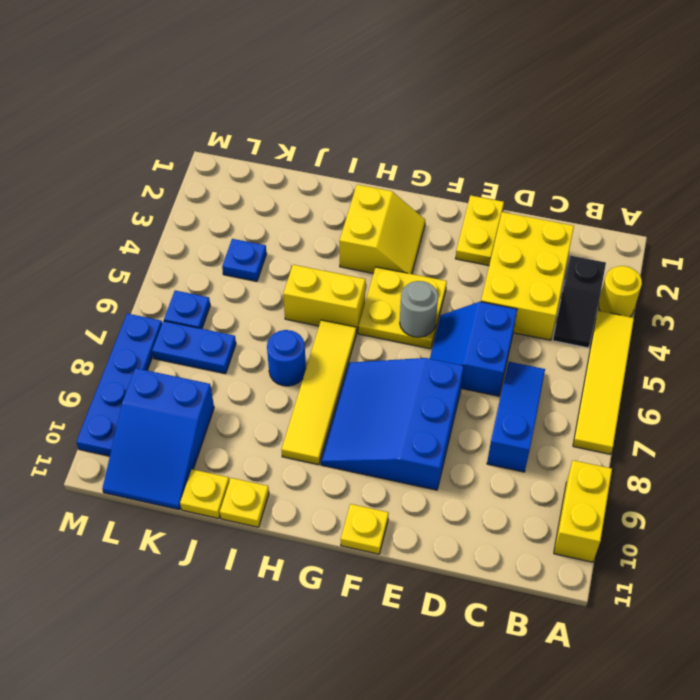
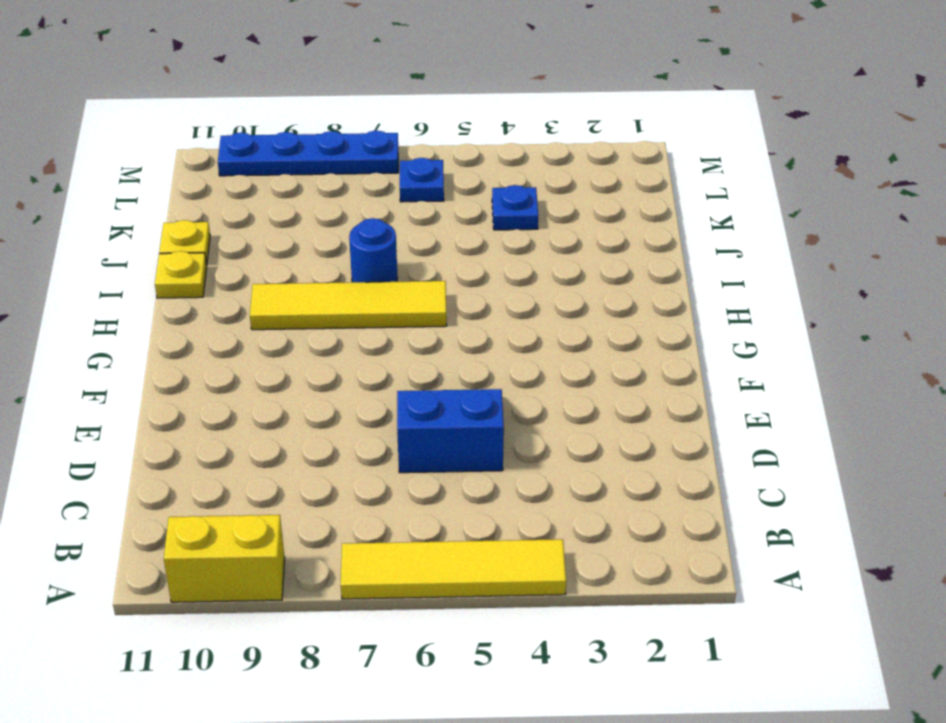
none -> yellow 1x1 round brick [599,266,642,317]
none -> black 1x2 slope [553,256,606,348]
none -> yellow 2x3 brick [481,212,574,340]

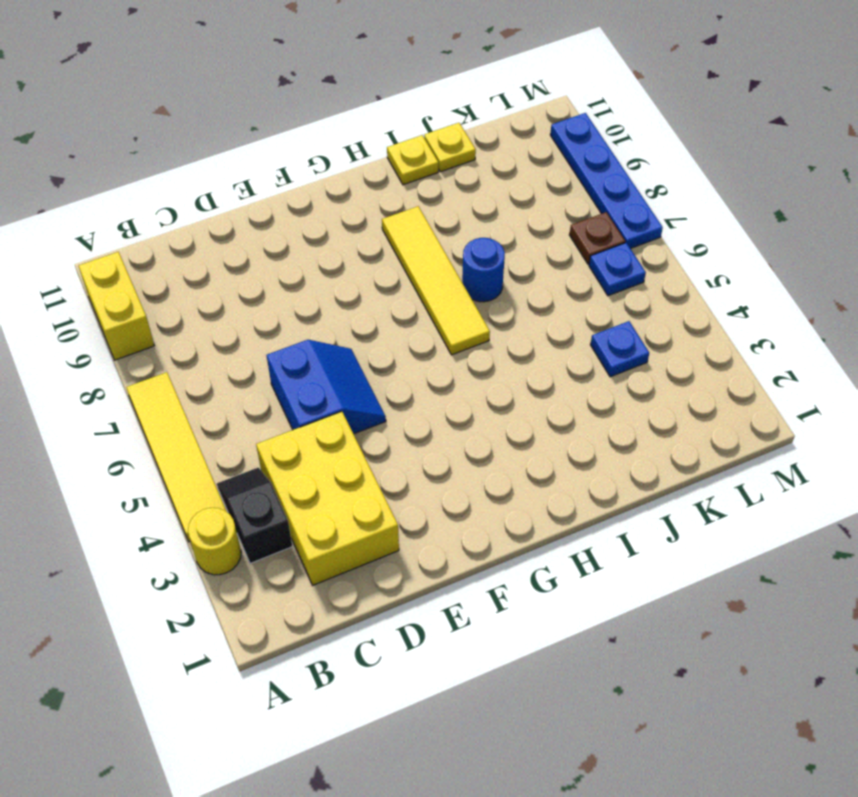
brown 1x1 plate [570,212,625,264] -> blue 1x2 plate [152,321,236,374]
none -> blue 1x3 slope [487,362,545,472]
none -> yellow 1x2 plate [455,195,504,265]
none -> blue 3x3 slope [321,358,464,490]

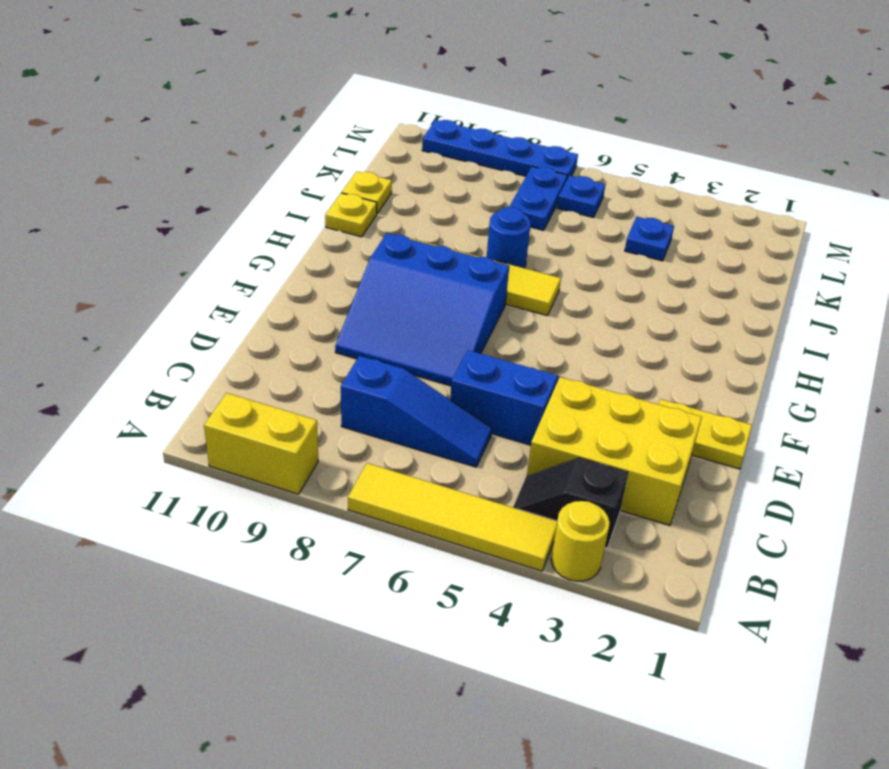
blue 3x3 slope [335,233,509,386] -> blue 3x3 slope turned to [321,358,464,490]
none -> yellow 2x2 plate [358,267,447,349]
none -> yellow 1x1 plate [341,504,389,554]
none -> yellow 2x2 slope [339,185,425,274]

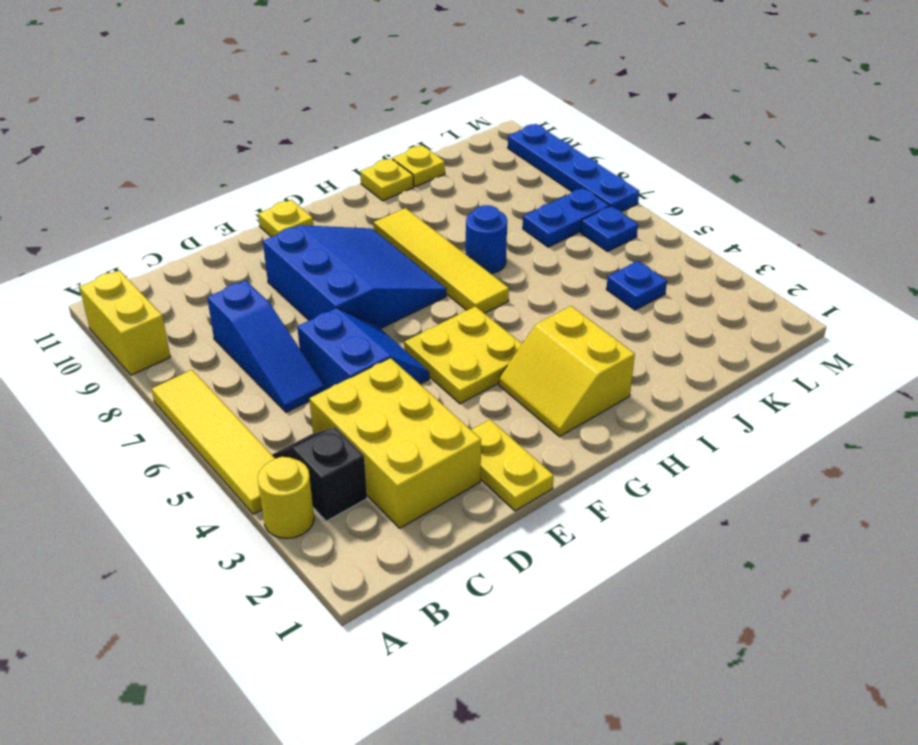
none -> yellow 1x2 brick [283,265,365,333]
none -> blue 2x3 slope [102,368,214,510]
none -> grey 1x1 round brick [400,281,438,337]

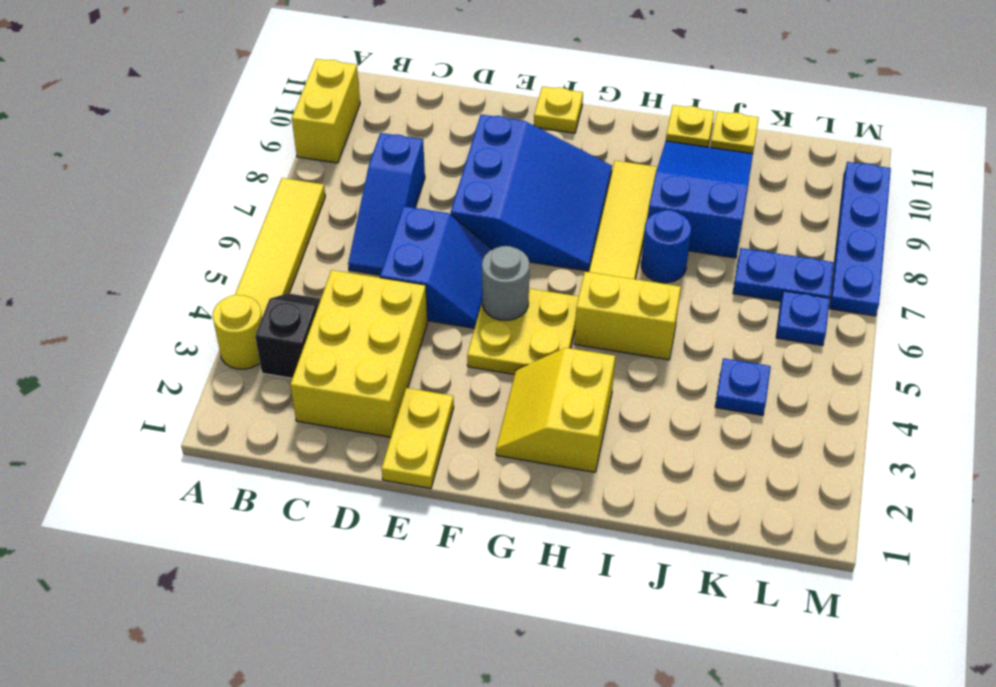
blue 2x3 slope [648,141,753,258] -> blue 2x3 slope moved to [102,368,214,510]

